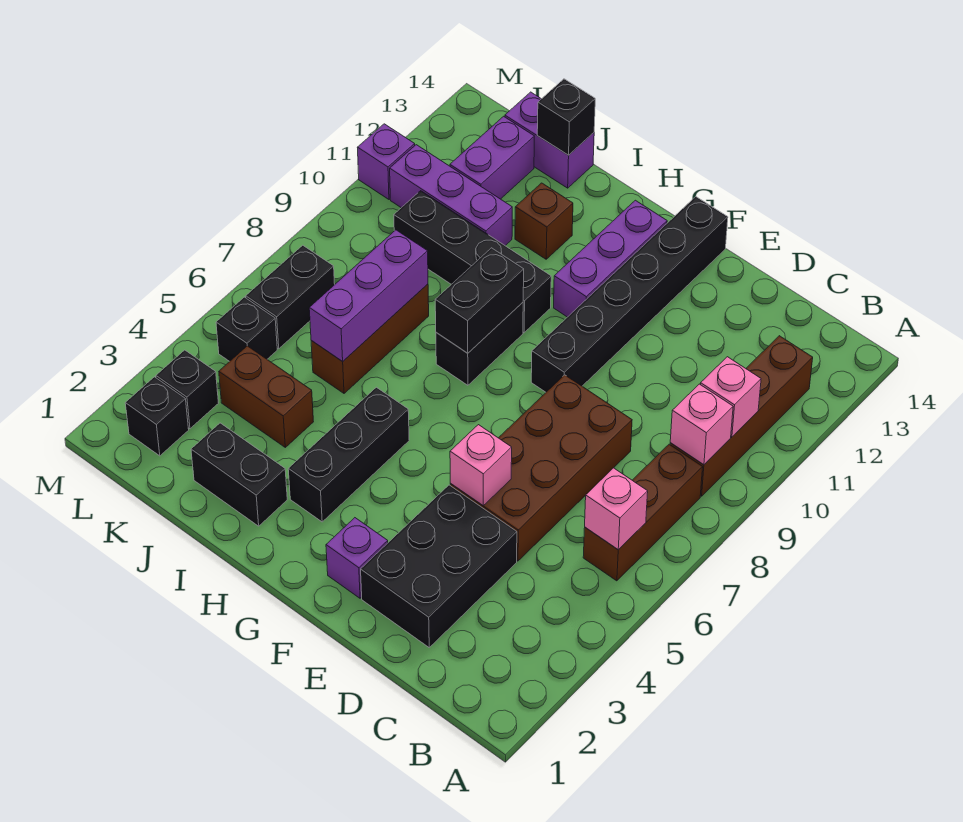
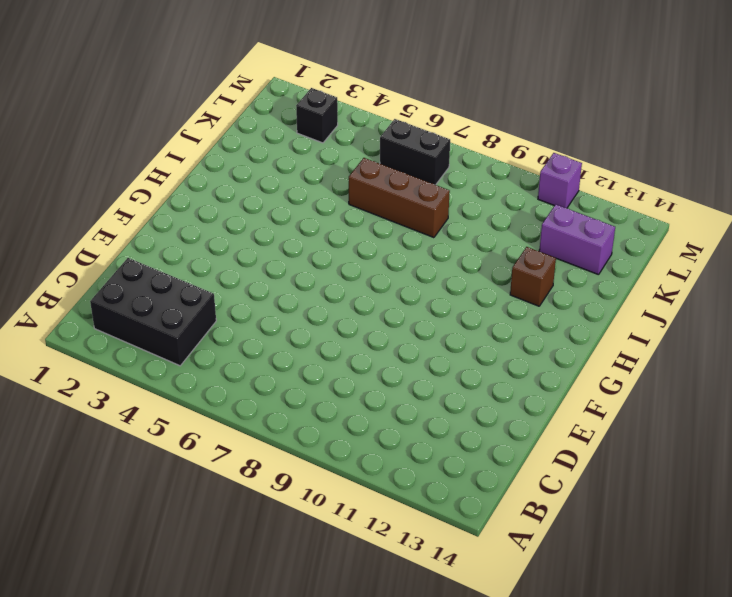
black 2x3 brick [90,258,216,366] -> black 2x3 brick moved to [361,485,517,647]
none -> brown 1x3 brick [583,444,703,581]
none -> brown 1x4 brick [670,336,813,496]
none -> brown 2x4 brick [450,375,632,561]

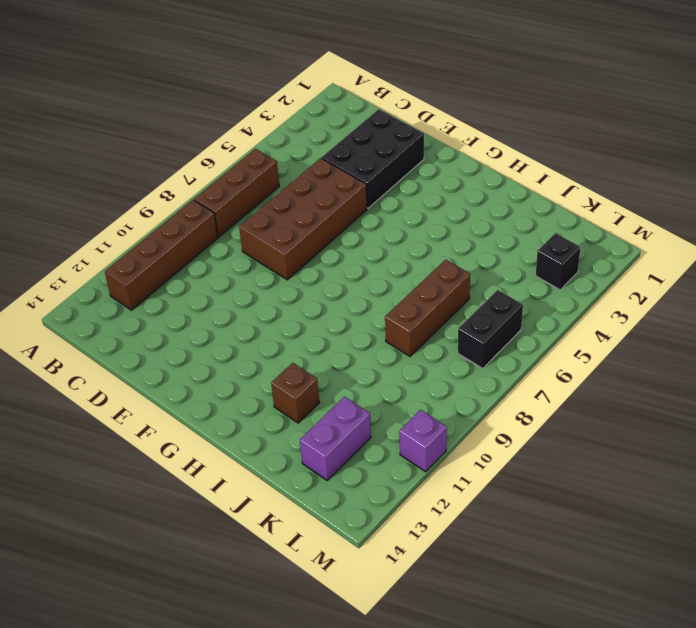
none -> purple 1x1 brick [326,518,388,598]
none -> black 1x6 brick [531,197,728,392]
none -> purple 1x3 brick [554,200,667,317]

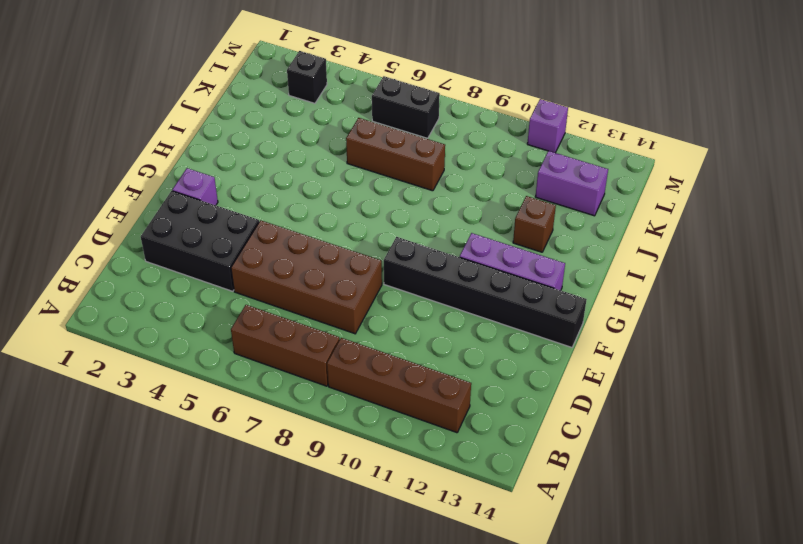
none -> black 1x3 brick [288,387,409,522]
none -> black 1x2 brick [436,302,523,385]
none -> black 1x4 brick [394,191,551,333]

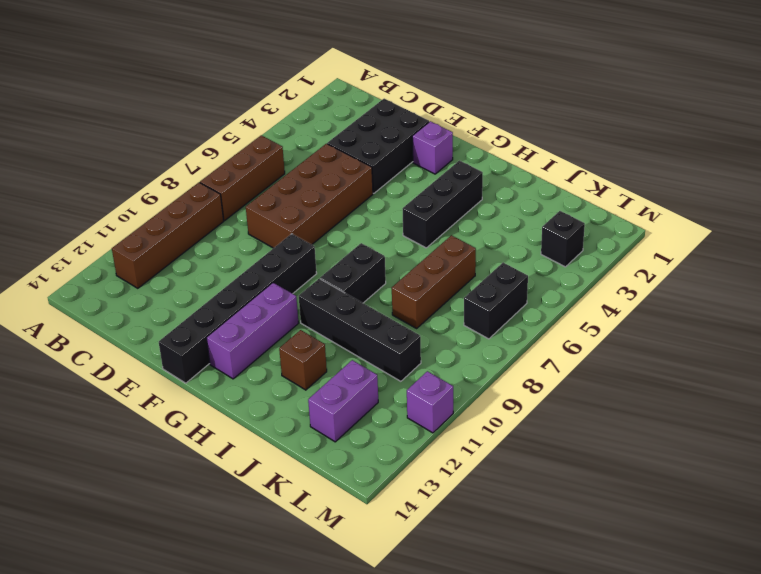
none -> black 1x2 brick [191,423,287,526]
none -> brown 1x2 brick [219,346,313,447]
none -> purple 1x3 brick [390,145,512,246]

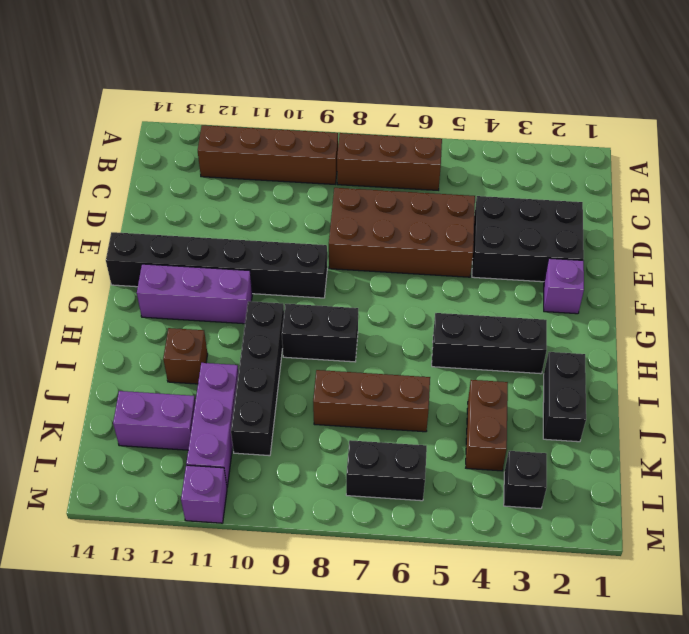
none -> purple 1x2 brick [505,92,594,188]
none -> black 1x1 brick [125,377,189,456]
none -> black 1x1 brick [216,297,277,361]

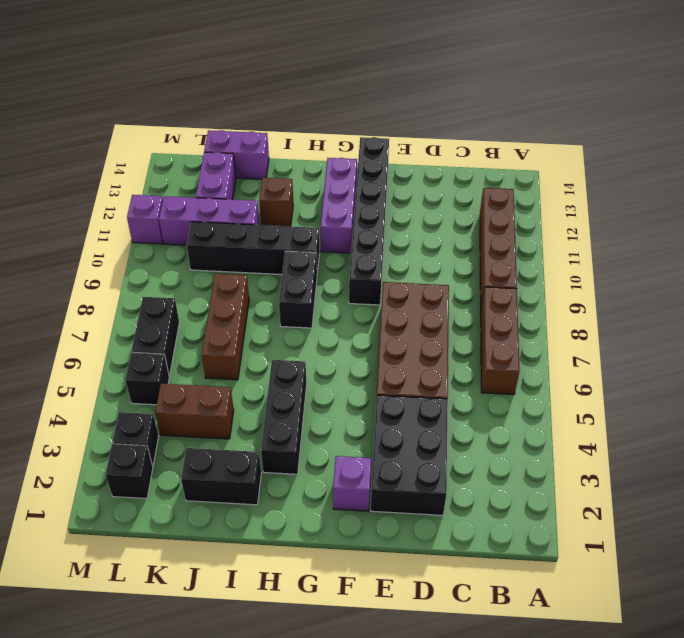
none -> pink 1x1 brick [585,468,648,550]
none -> pink 1x1 brick [670,384,733,465]
none -> pink 1x1 brick [701,357,761,437]

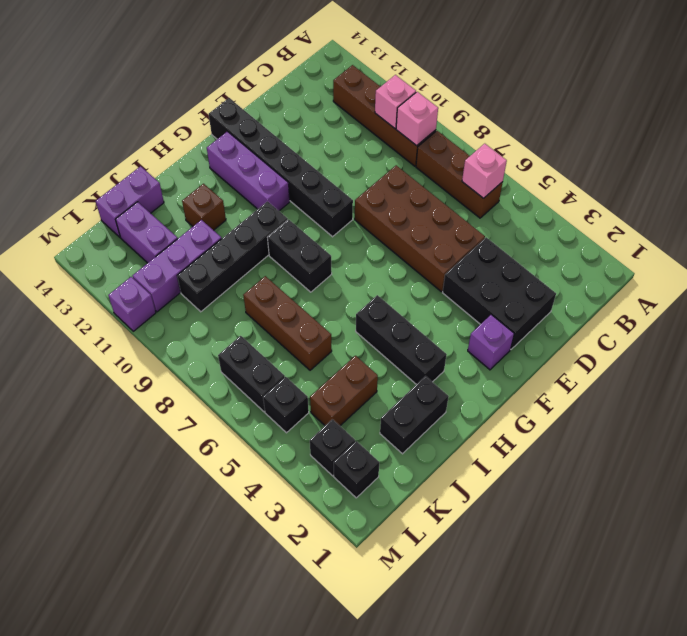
none -> pink 1x1 brick [450,425,512,505]
none -> black 1x2 brick [435,248,524,353]
none -> purple 1x3 brick [309,230,428,361]

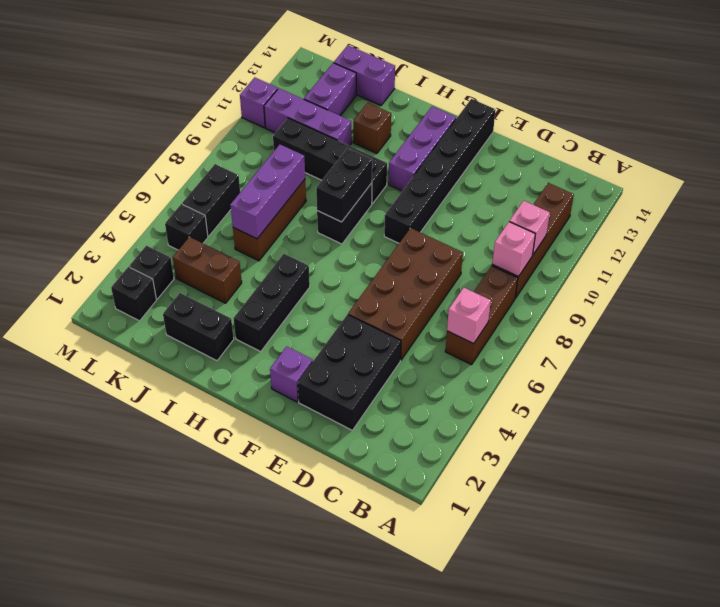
none -> pink 1x1 brick [450,425,512,505]
none -> black 1x1 brick [537,79,595,155]

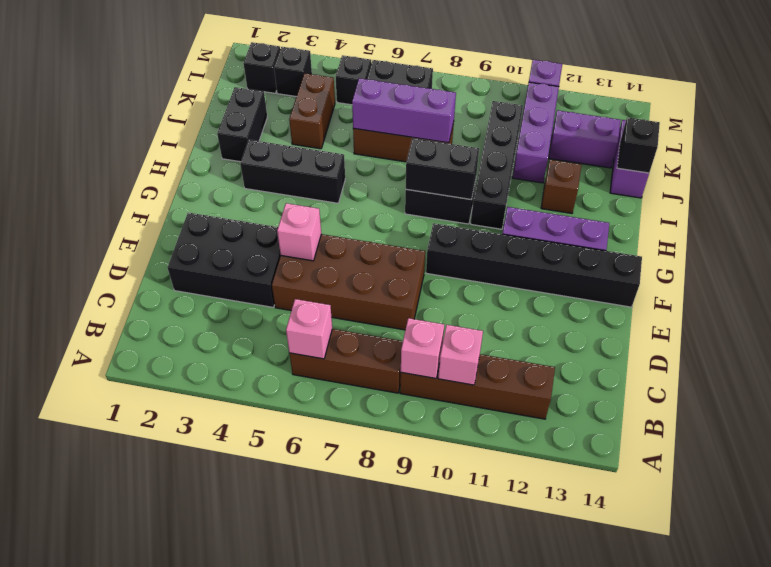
none -> purple 1x1 brick [326,518,388,598]

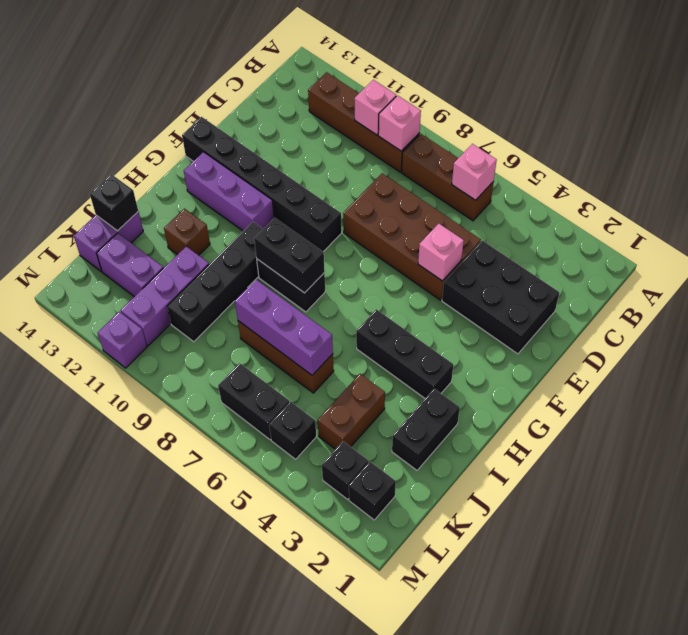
none -> purple 1x1 brick [326,518,388,598]

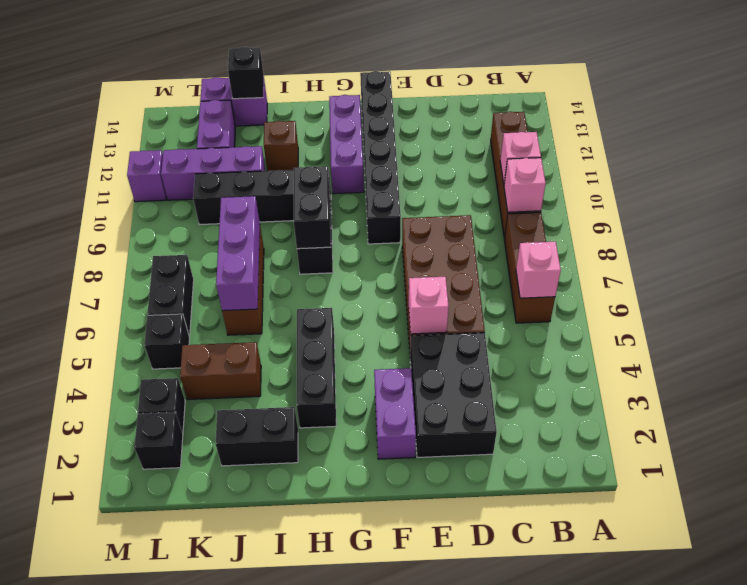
purple 1x2 brick [374,368,416,459] -> purple 1x1 brick [326,518,388,598]

